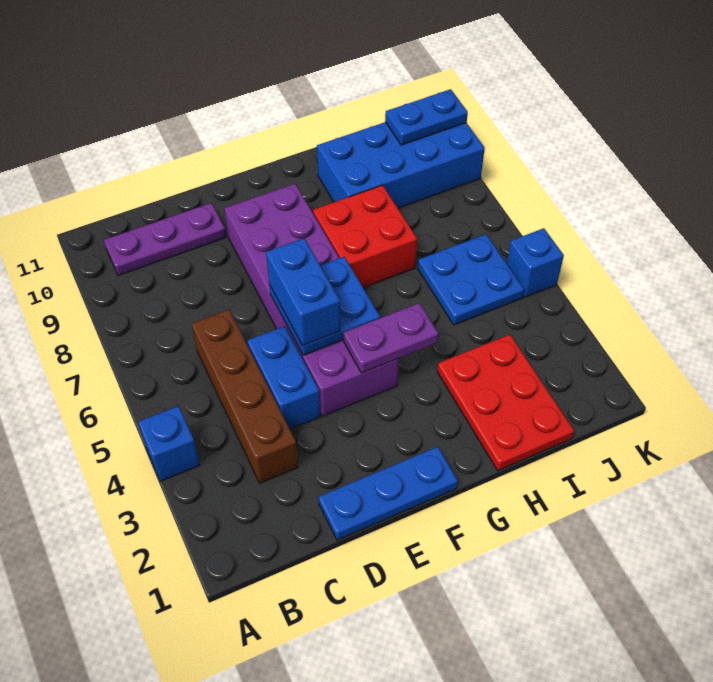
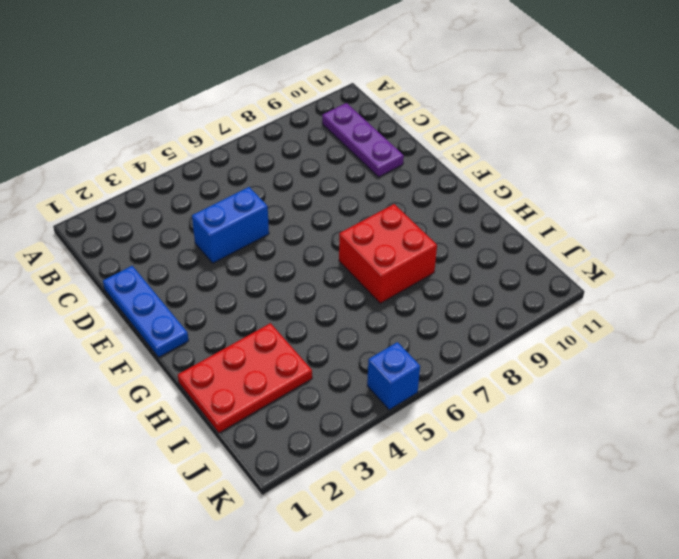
none -> blue 1x1 brick [138,406,200,481]
none -> brown 1x4 brick [192,310,298,483]
none -> purple 2x6 brick [224,184,399,416]

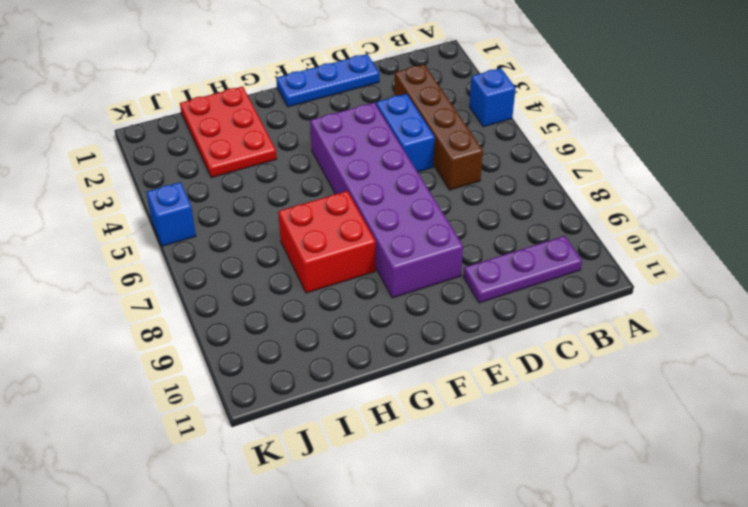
none -> blue 2x4 brick [317,122,485,208]
none -> blue 2x2 plate [418,234,524,325]
none -> blue 2x2 plate [269,257,380,355]

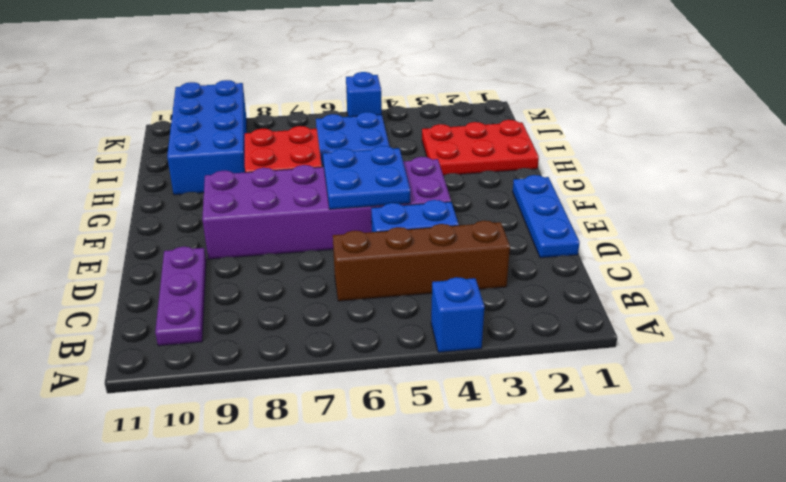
none -> purple 1x2 plate [343,303,439,373]
none -> blue 1x2 plate [385,89,468,145]
none -> blue 1x2 brick [266,238,341,346]

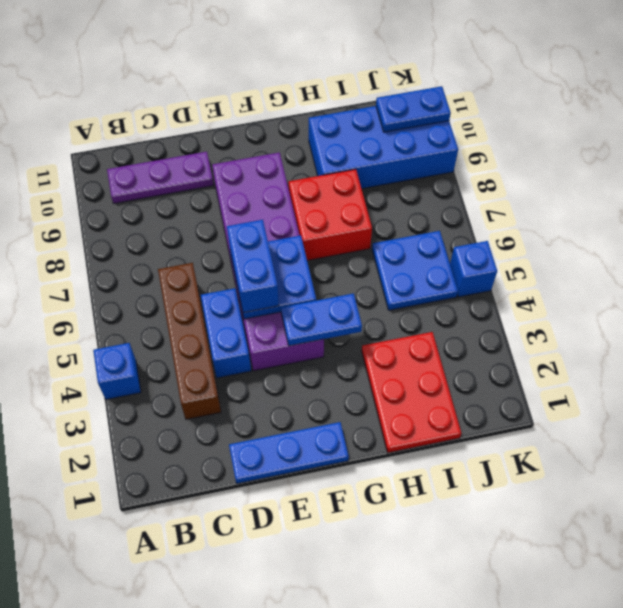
blue 1x2 plate [281,294,362,346] -> purple 1x2 plate [343,303,439,373]

